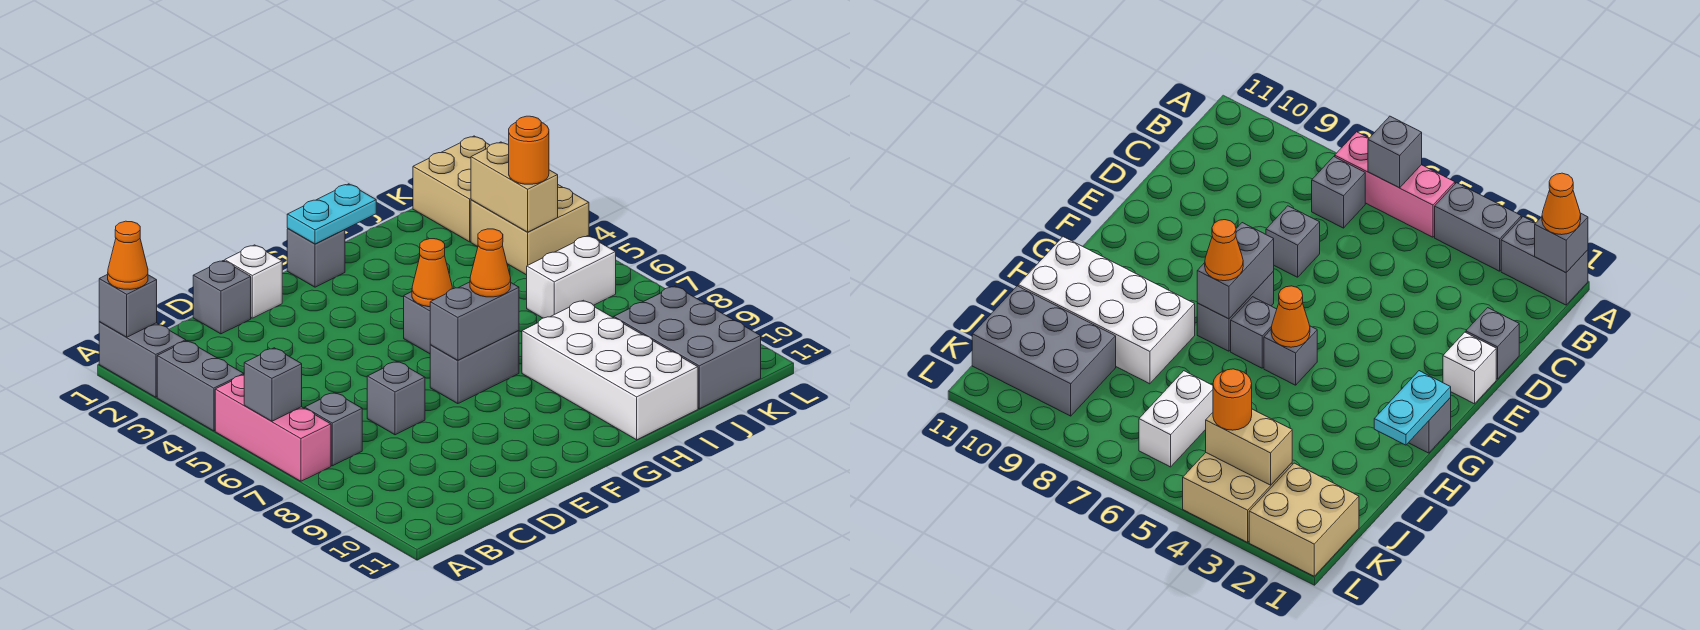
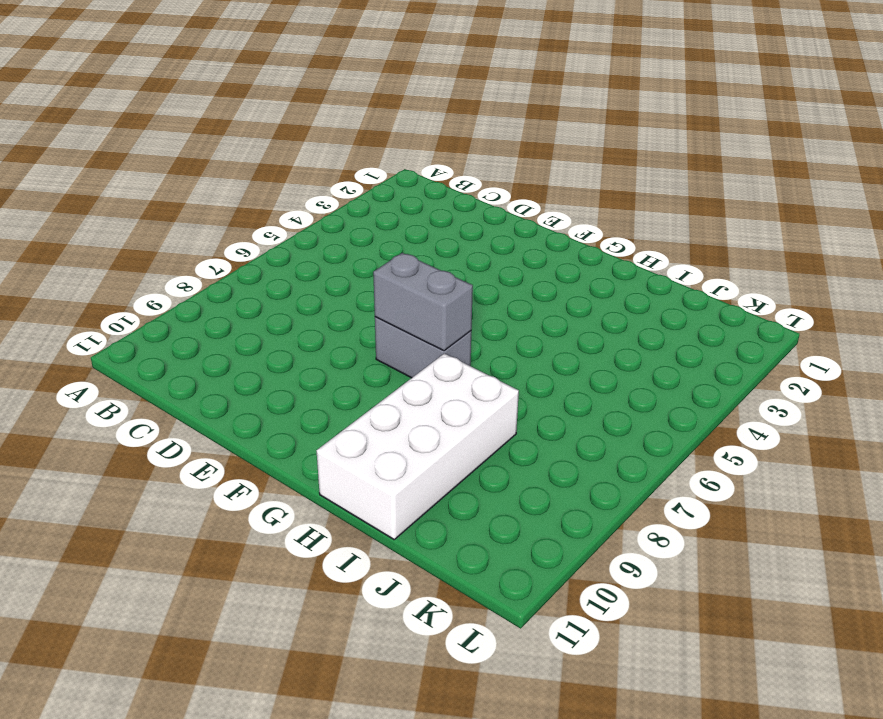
none -> grey 1x2 brick [99,322,186,397]
none -> grey 1x2 brick [157,341,244,431]
none -> pink 1x3 brick [215,375,331,481]

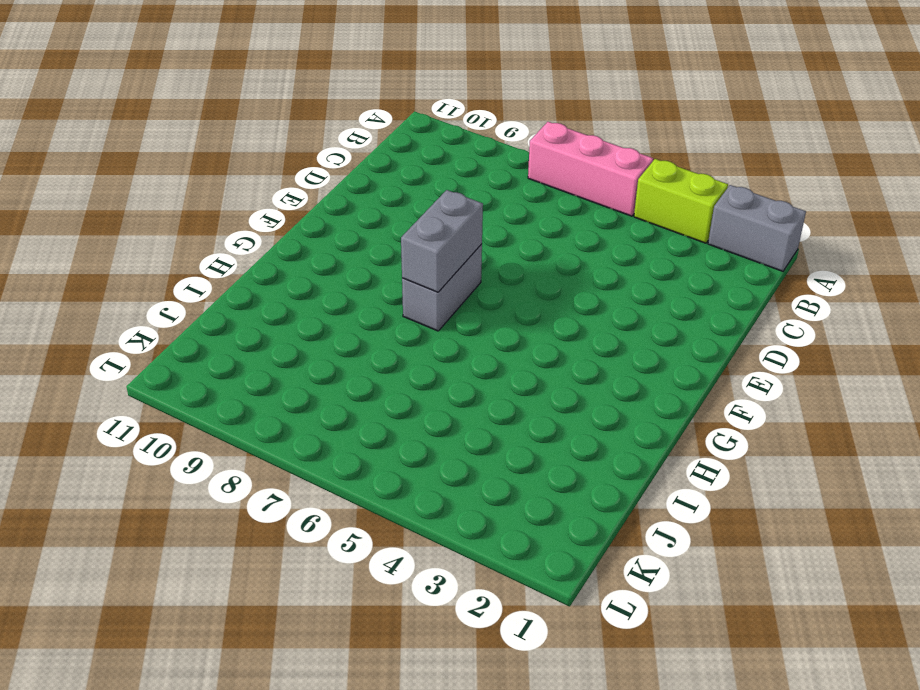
lime 1x2 brick [634,159,728,243] -> grey 1x2 brick [157,341,244,431]
none -> grey 1x1 brick [305,392,362,466]
none -> grey 1x1 brick [193,261,251,334]
none -> grey 1x1 brick [367,361,425,435]

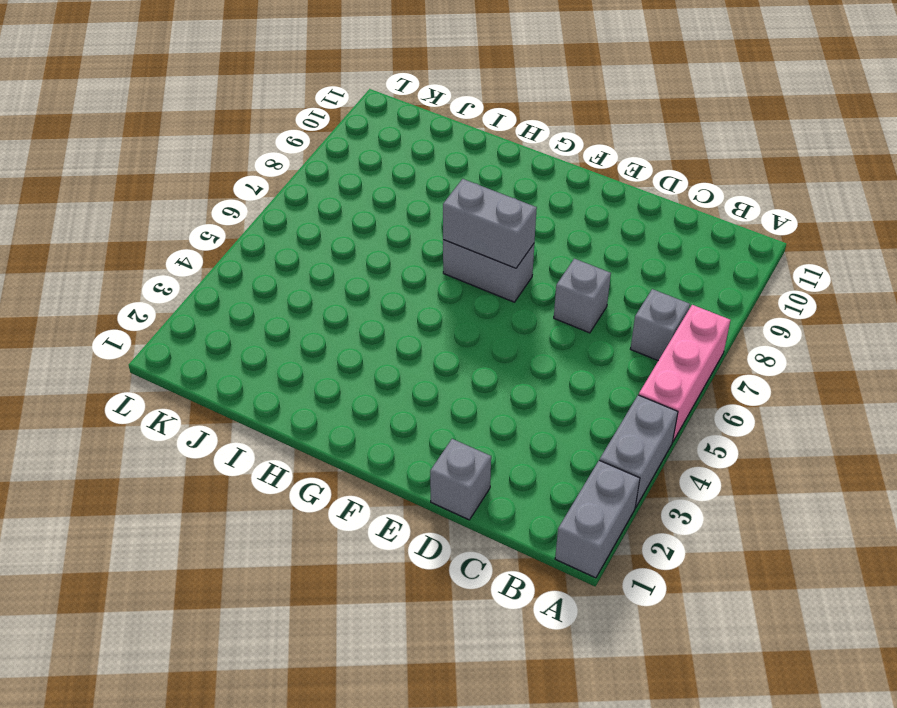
none -> white 1x1 brick [225,245,282,318]
none -> grey 1x1 brick [287,229,345,287]
none -> grey 1x1 brick [404,292,430,354]

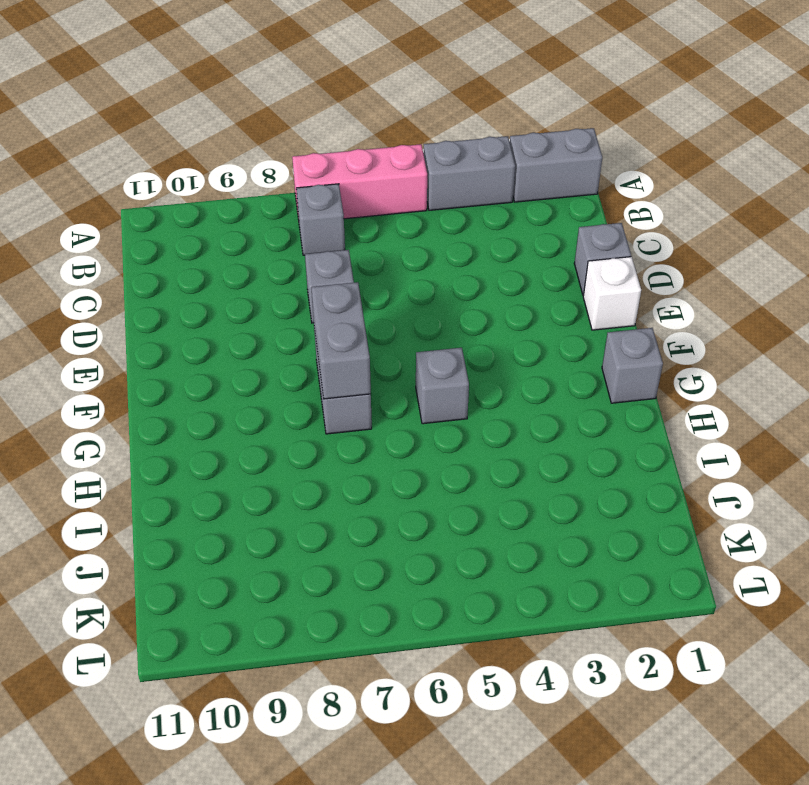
none -> grey 1x1 brick [1231,297,1277,368]
none -> white 2x4 brick [522,300,698,440]
none -> white 1x2 brick [527,236,616,318]

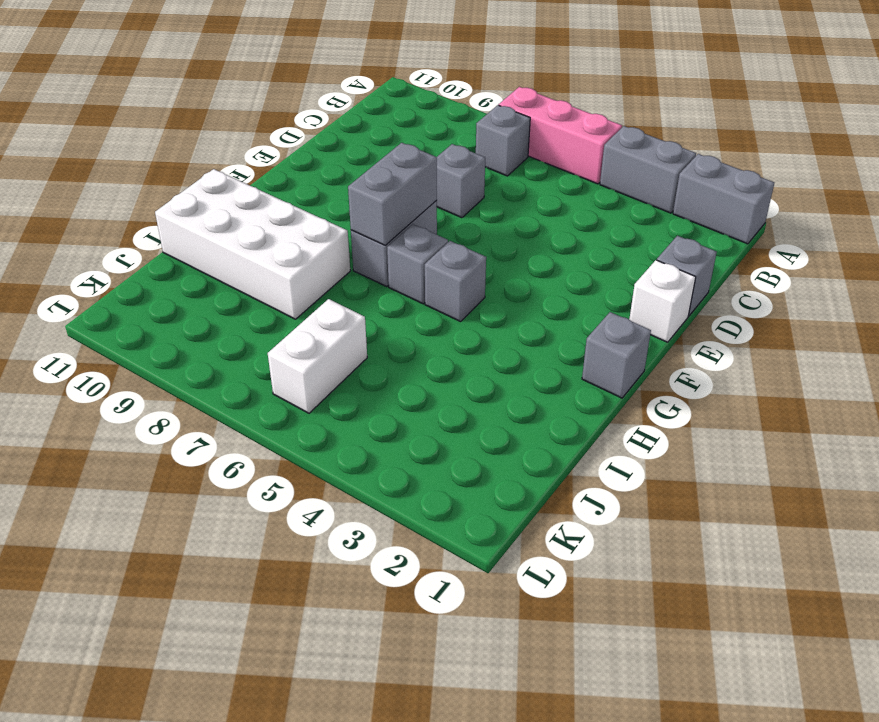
none -> grey 2x3 brick [614,286,761,409]
none -> tan 2x2 brick [413,136,490,242]
none -> tan 2x2 brick [471,185,589,275]

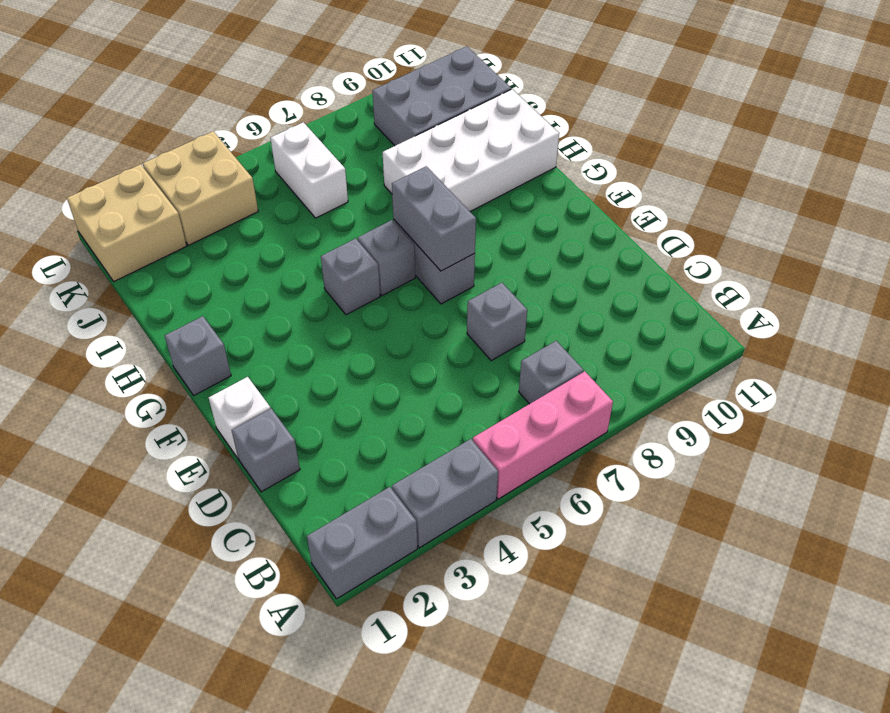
none -> grey 1x1 brick [99,274,157,337]
none -> grey 1x1 brick [244,348,302,421]
none -> cyan 1x2 plate [287,184,376,244]

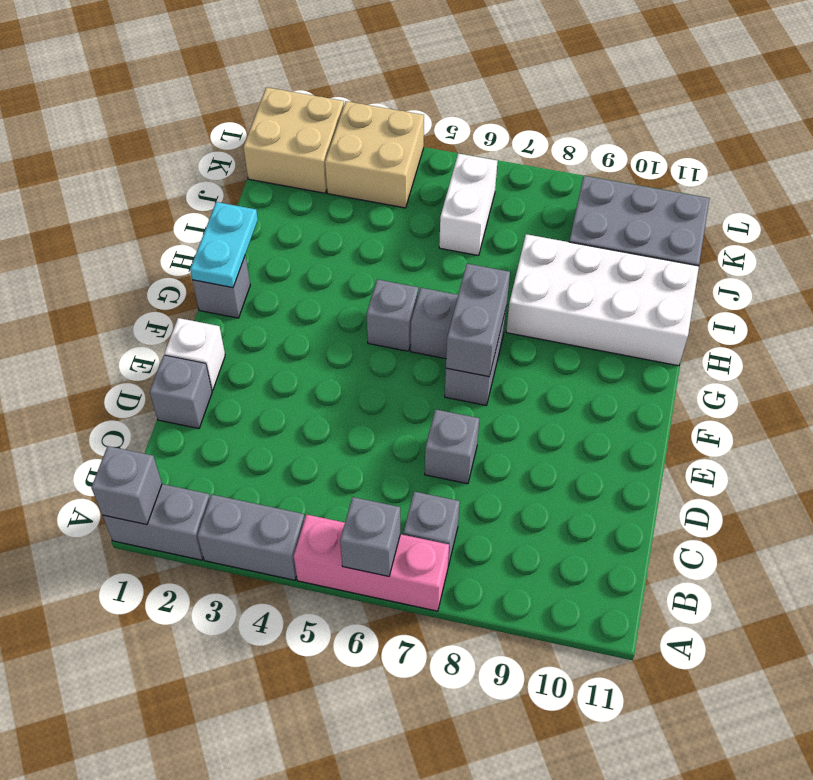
none -> orange 1x1 cone [412,239,452,307]
none -> tan 1x2 brick [471,142,558,232]
none -> orange 1x1 cone [108,221,148,289]

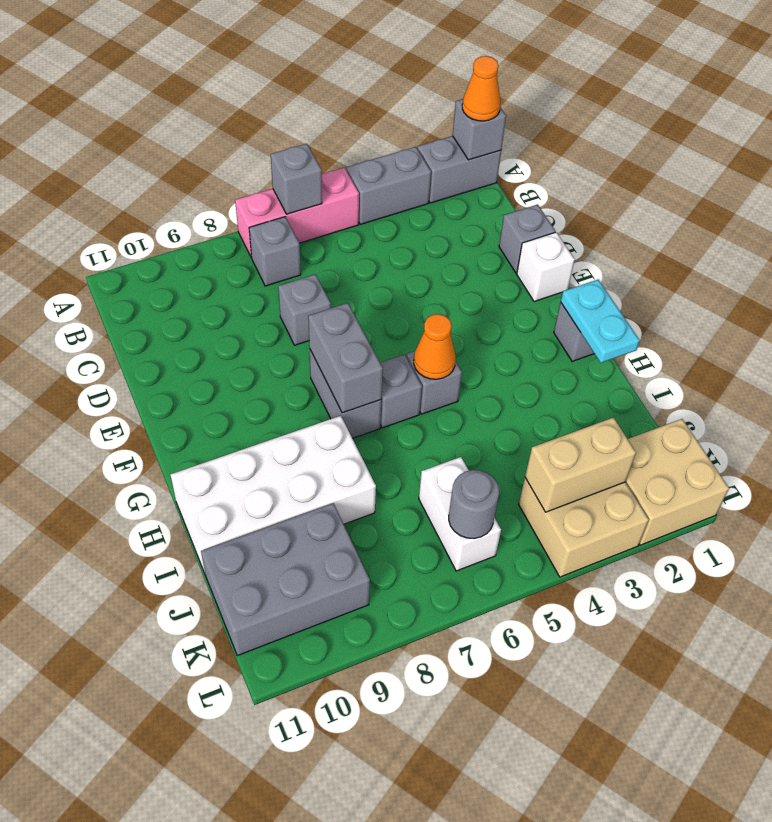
grey 1x1 round brick [449,470,499,538] -> none
none -> orange 1x1 cone [470,229,511,297]
none -> orange 1x1 round brick [509,116,549,184]

